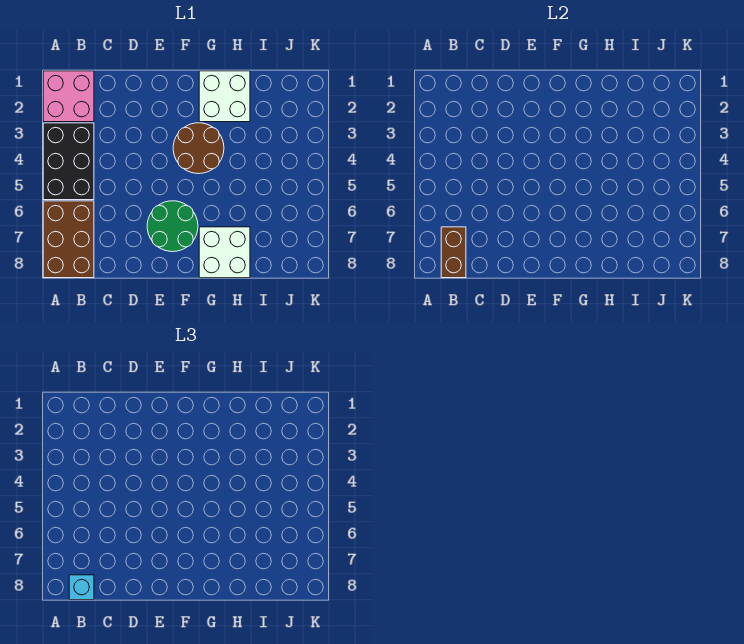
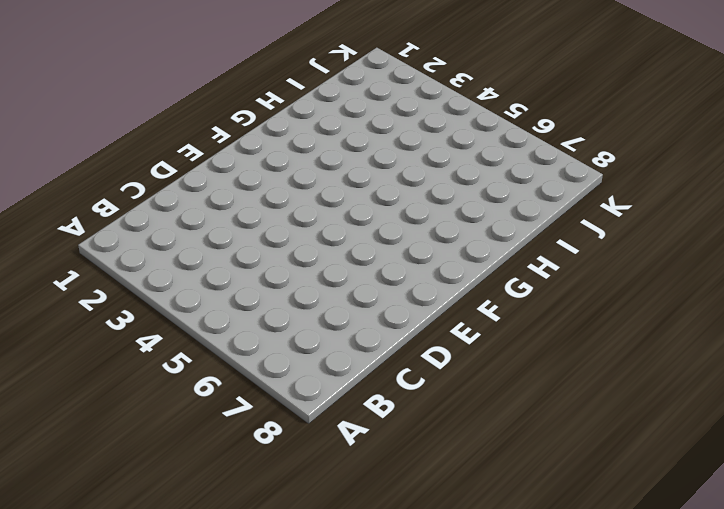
none -> pink 2x2 brick [43,71,94,122]
none -> black 2x3 brick [43,123,94,200]

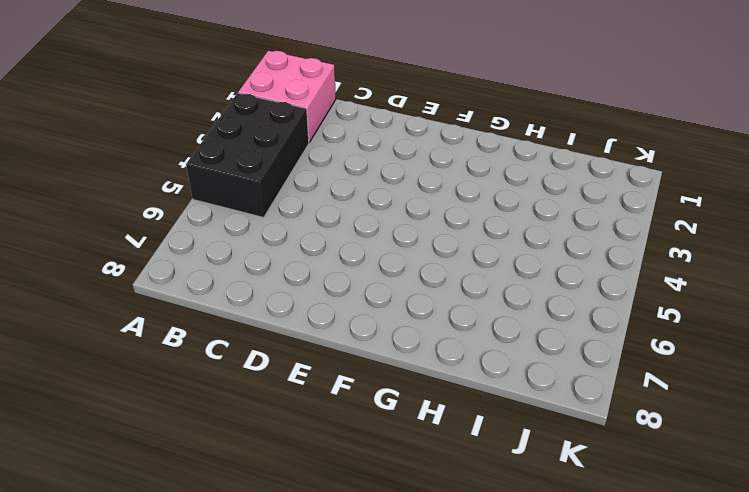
none -> brown 2x3 brick [43,201,94,278]
none -> green 2x2 round brick [147,201,198,252]

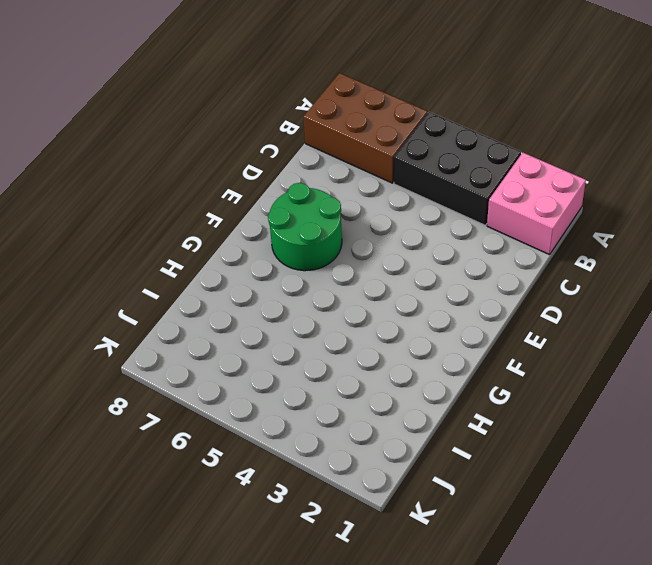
none -> brown 2x2 round brick [173,123,224,174]
none -> white 2x2 brick [199,71,250,122]

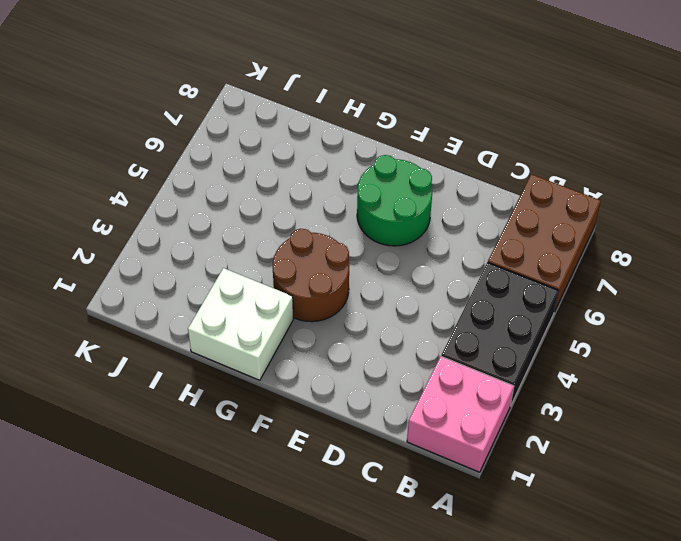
none -> white 2x2 brick [199,227,250,278]
none -> brown 1x2 brick [441,227,466,278]

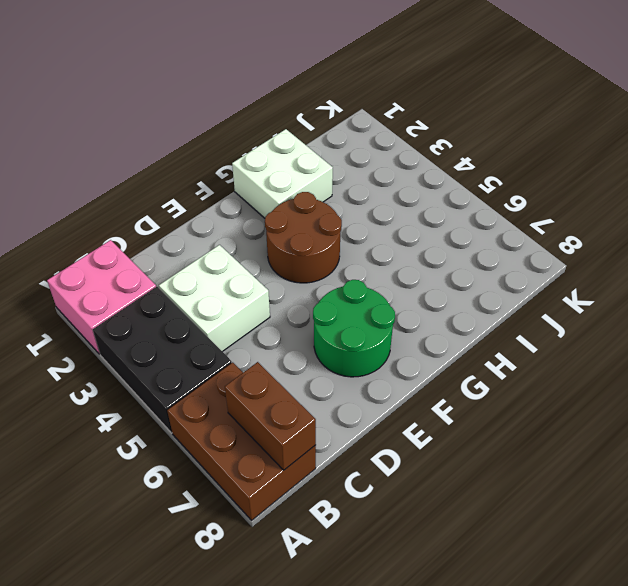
white 2x2 brick [159,245,270,352] -> white 2x2 brick moved to [199,227,250,278]
none -> cyan 1x1 brick [69,575,94,600]

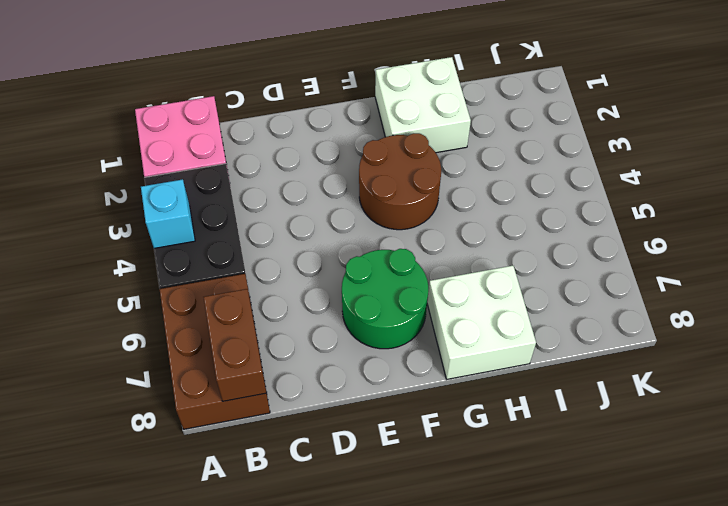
cyan 1x1 brick [141,179,195,248] -> cyan 1x1 brick moved to [69,575,94,600]

